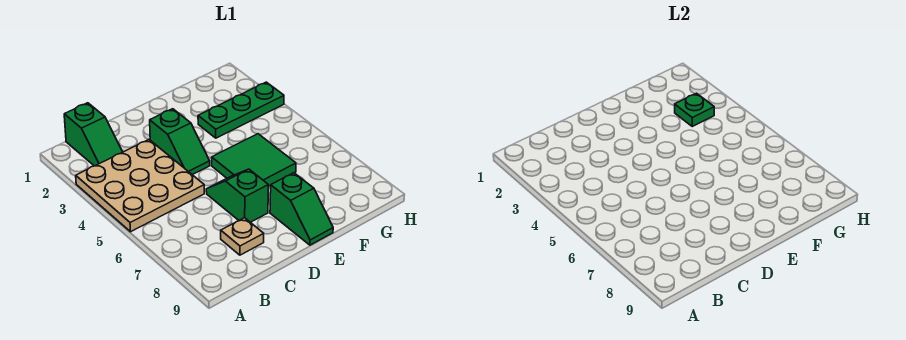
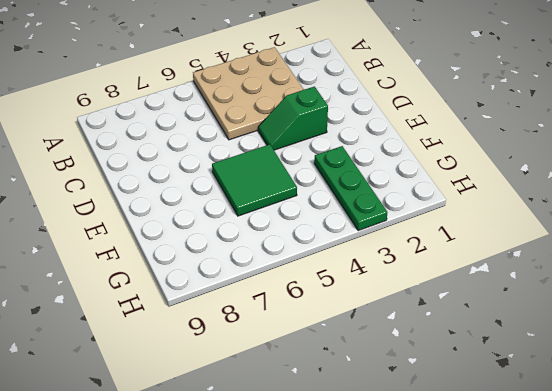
none -> green 1x2 slope [64,103,122,166]
none -> tan 1x1 plate [221,218,264,255]

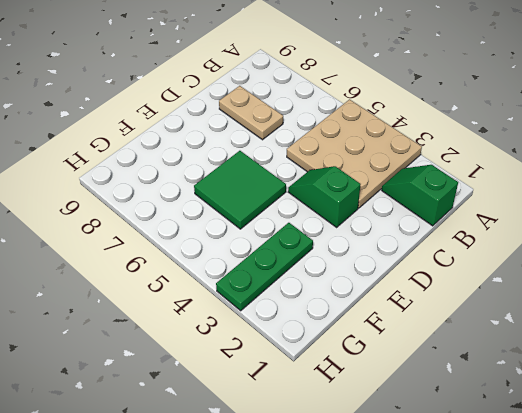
tan 1x2 plate [219,86,283,140] -> tan 1x1 plate [221,218,264,255]
none -> green 1x2 slope [206,169,268,222]
none -> green 1x2 slope [270,173,333,245]

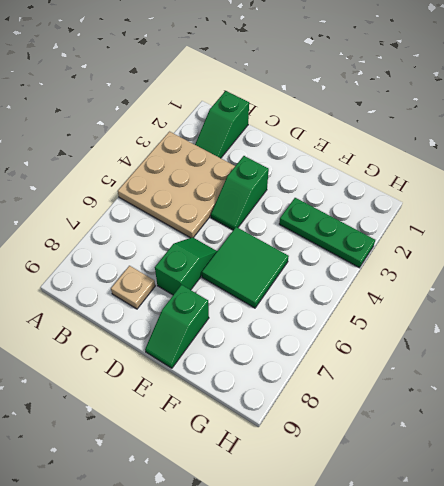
none -> green 1x1 plate [675,93,714,126]

